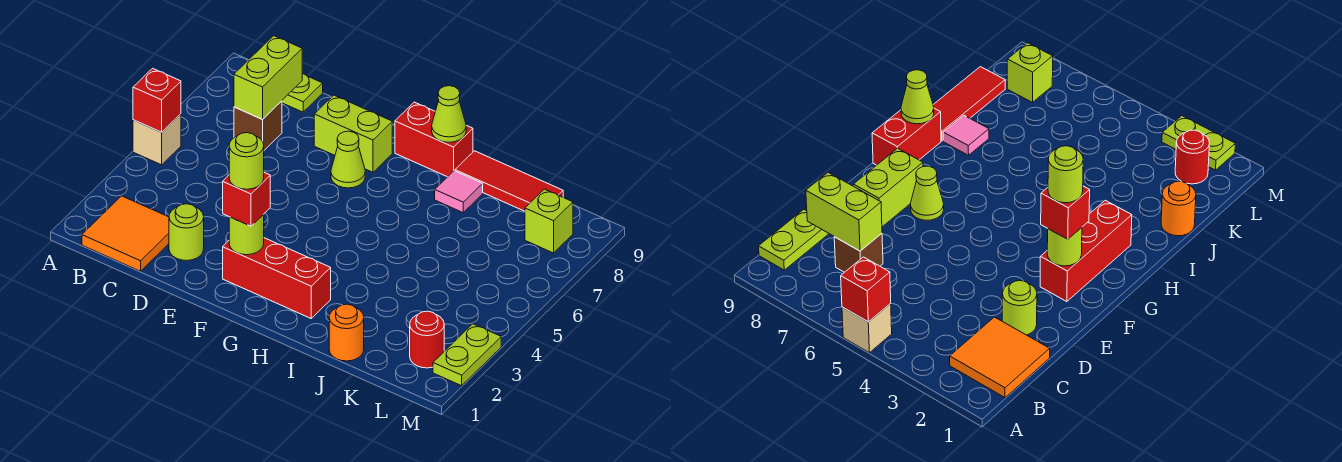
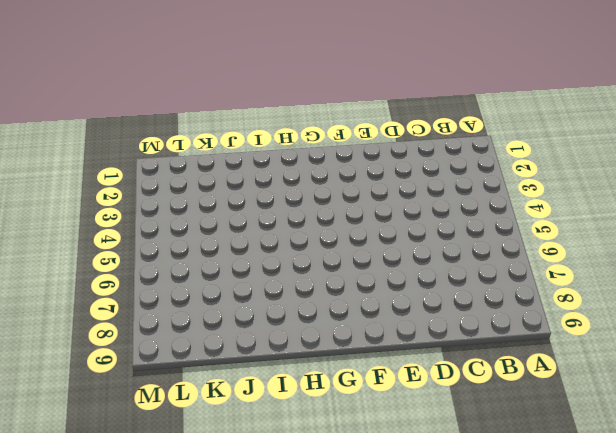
none -> tan 1x1 brick [133,114,181,165]
none -> orange 2x2 tile [82,196,169,271]
none -> lime 1x2 plate [282,74,323,112]

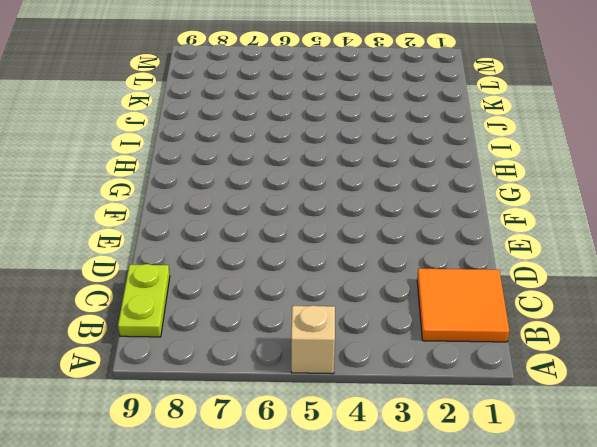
none -> brown 1x1 brick [234,101,282,150]
none -> lime 1x1 round brick [169,204,204,261]
none -> lime 1x2 brick [314,95,392,172]

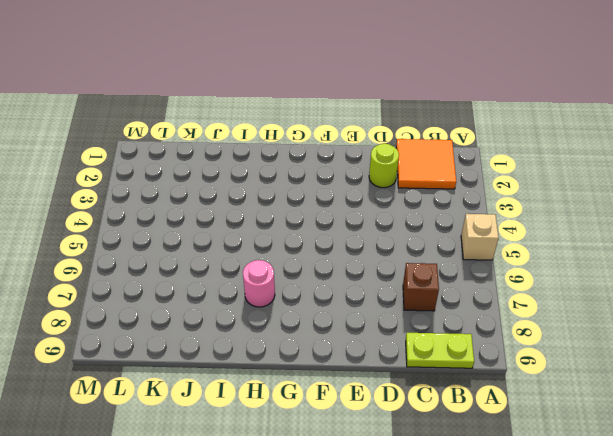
pink 1x1 round brick [243,260,275,307] -> none
none -> lime 1x2 brick [314,95,392,172]
none -> red 1x3 brick [223,238,331,318]
none -> lime 1x1 cone [331,131,365,188]

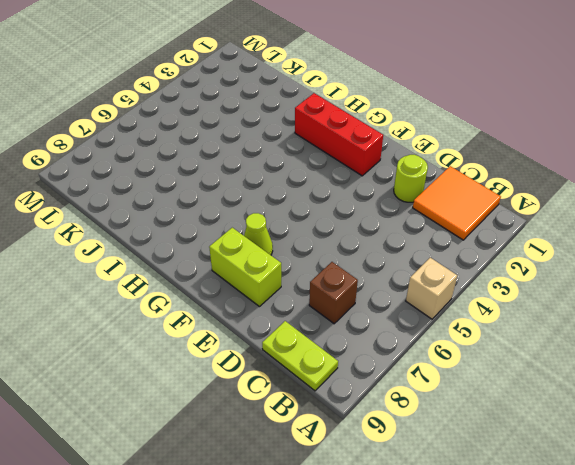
none -> red 1x2 brick [395,102,473,177]
none -> pink 1x1 tile [435,171,483,213]
none -> red 1x3 tile [455,151,563,211]

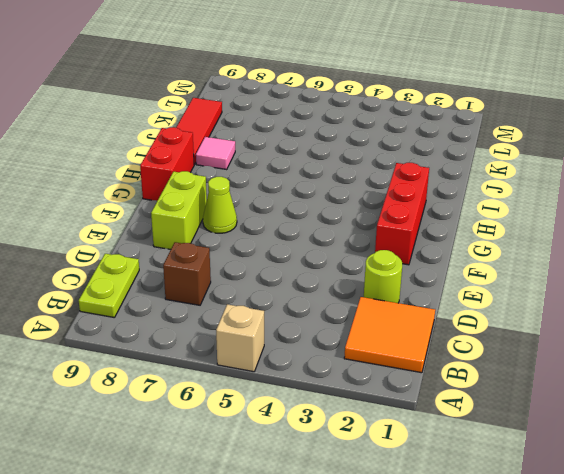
none -> orange 1x1 round brick [329,304,364,361]
none -> red 1x1 round brick [410,311,444,368]
none -> lime 1x1 brick [525,189,573,253]

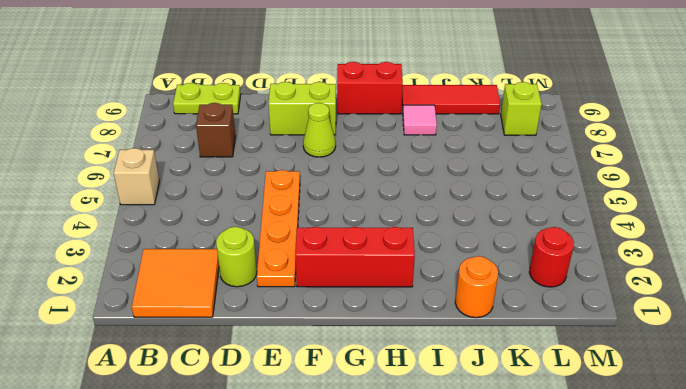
orange 1x4 plate [257,170,300,287] -> none
none -> lime 1x2 plate [433,324,501,386]
none -> red 1x1 brick [133,68,181,132]
none -> lime 1x2 brick [234,36,302,119]

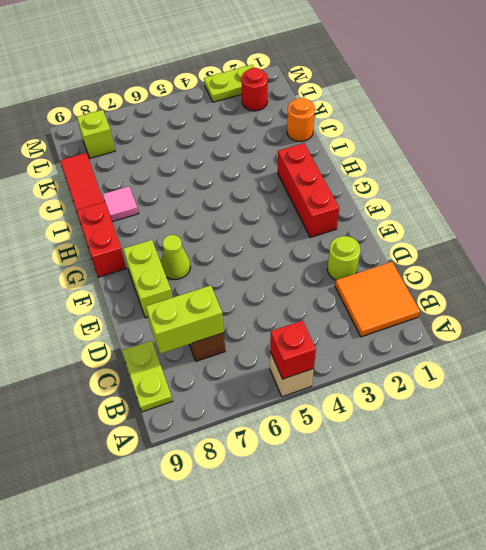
none -> lime 1x1 round brick [229,214,264,255]
none -> lime 1x1 cone [432,86,466,142]
none -> red 1x1 brick [223,173,270,226]

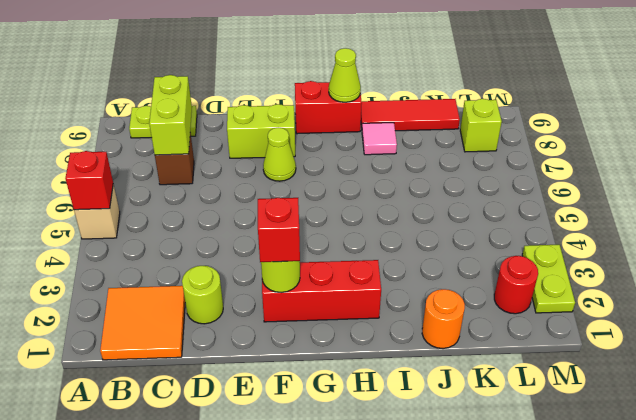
none -> lime 1x1 round brick [229,133,264,189]

